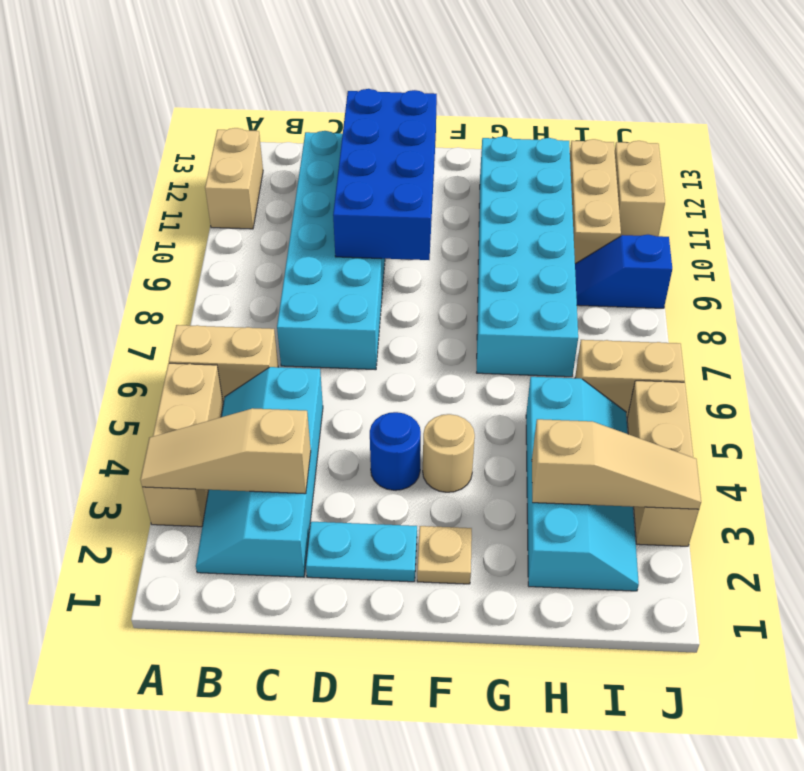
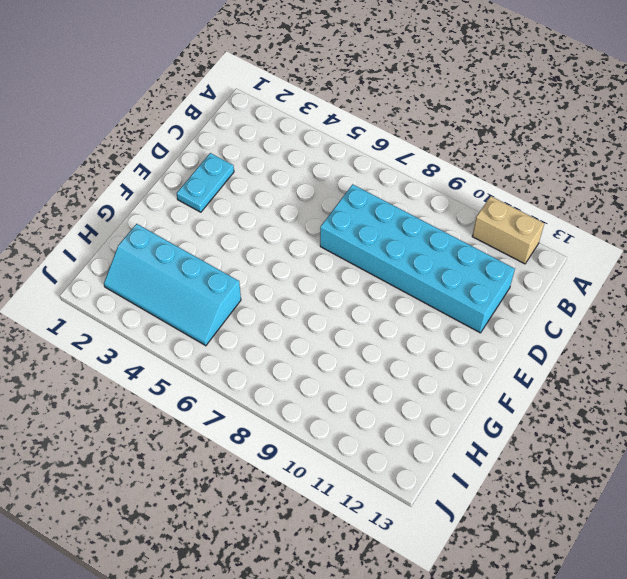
none -> tan 1x3 brick [142,363,223,527]
none -> tan 1x2 brick [169,325,278,402]
none -> cyan 2x4 slope [196,367,323,577]

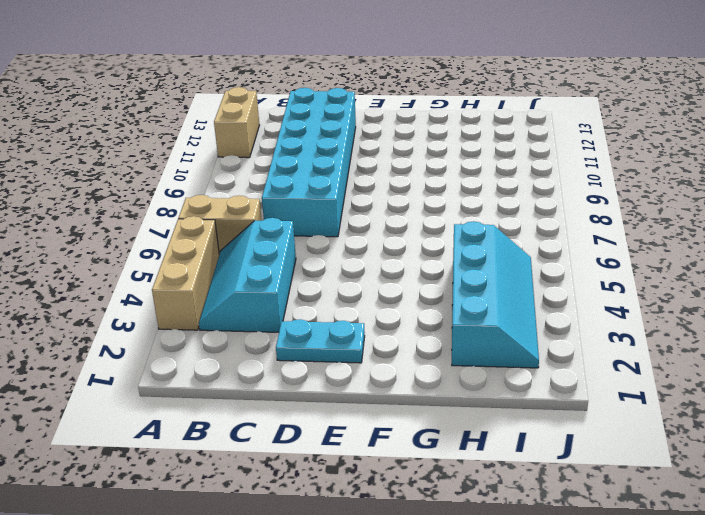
cyan 2x3 slope [199,218,296,332] -> cyan 2x4 slope [196,367,323,577]
none -> blue 1x1 round brick [370,412,421,490]
none -> tan 1x1 plate [417,526,472,584]
none -> tan 1x1 round brick [423,414,475,492]

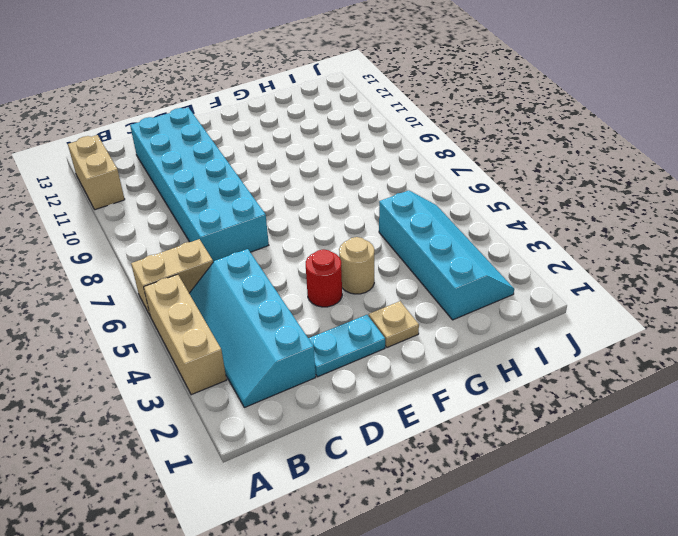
red 1x1 round brick [306,249,342,307] -> blue 1x1 round brick [370,412,421,490]
none -> cyan 2x6 brick [477,136,578,377]
none -> tan 1x2 brick [575,340,685,417]
none -> blue 1x2 slope [575,235,672,308]

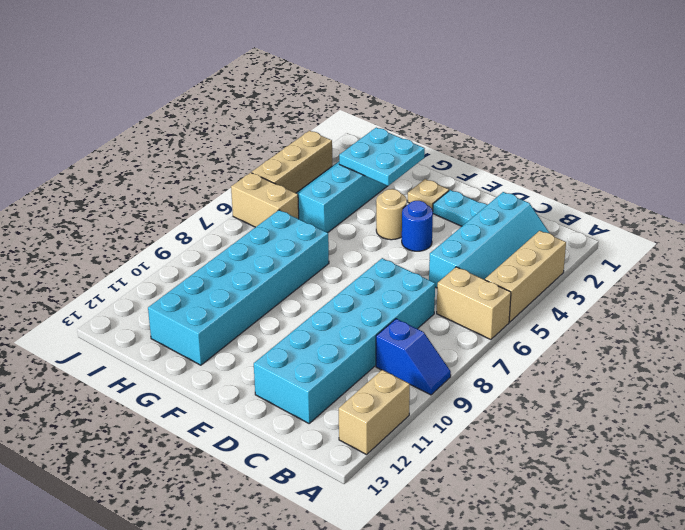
blue 1x2 slope [376,319,451,395] -> blue 1x2 slope moved to [575,235,672,308]
cyan 2x2 plate [339,128,425,186] -> tan 1x3 slope [532,419,701,509]
none -> tan 1x3 brick [570,139,621,264]
none -> tan 1x2 brick [615,141,665,236]
none -> tan 1x3 slope [140,408,311,494]

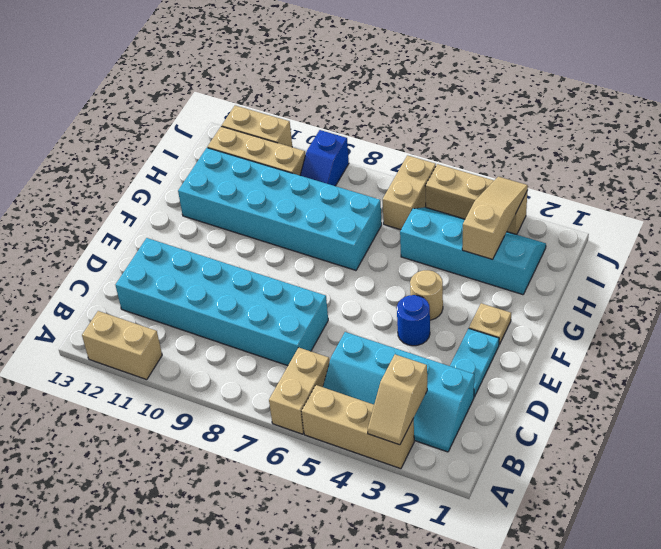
tan 1x2 slope [368,355,427,445] -> tan 1x3 slope [140,408,311,494]
none -> blue 2x4 brick [333,89,437,260]

